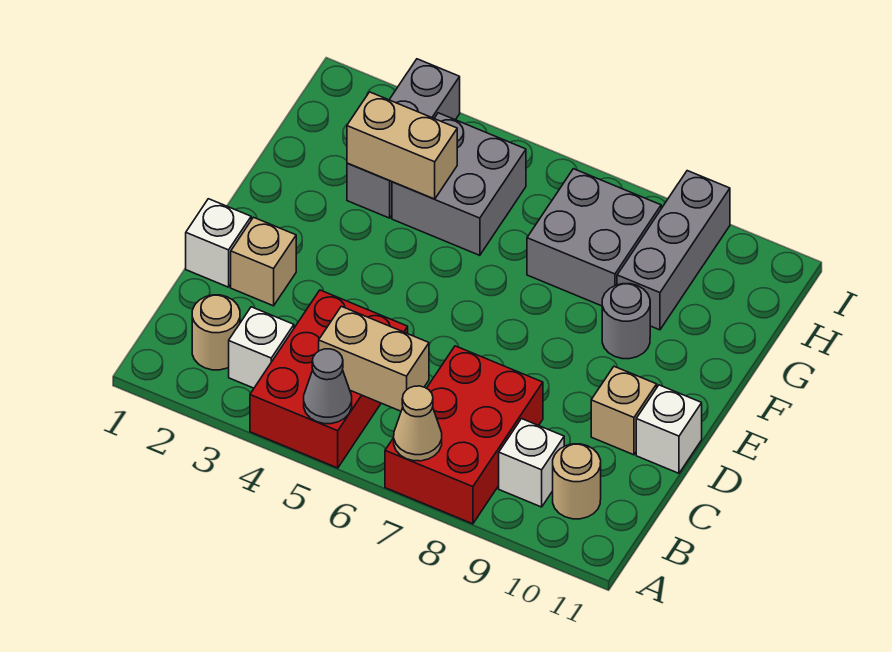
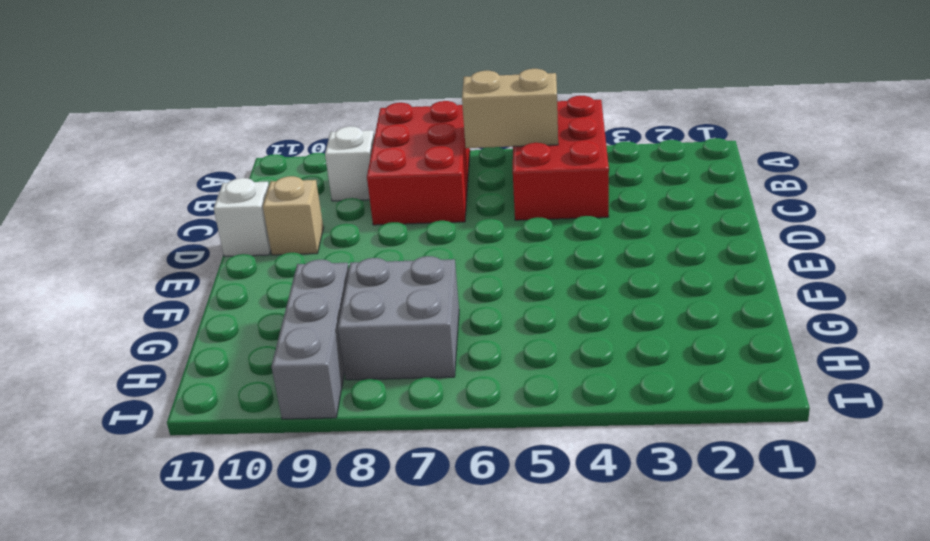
none -> tan 1x1 round brick [192,295,240,370]
none -> white 1x1 brick [229,307,294,388]
none -> tan 1x1 round brick [553,444,601,519]

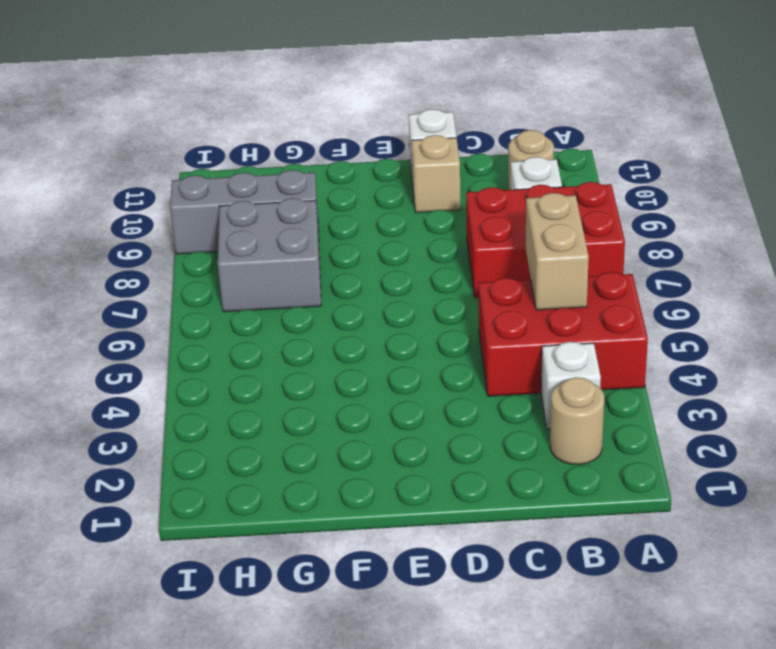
none -> white 1x1 brick [186,199,251,287]
none -> tan 1x1 brick [231,217,296,306]
none -> grey 1x1 round brick [602,284,650,359]

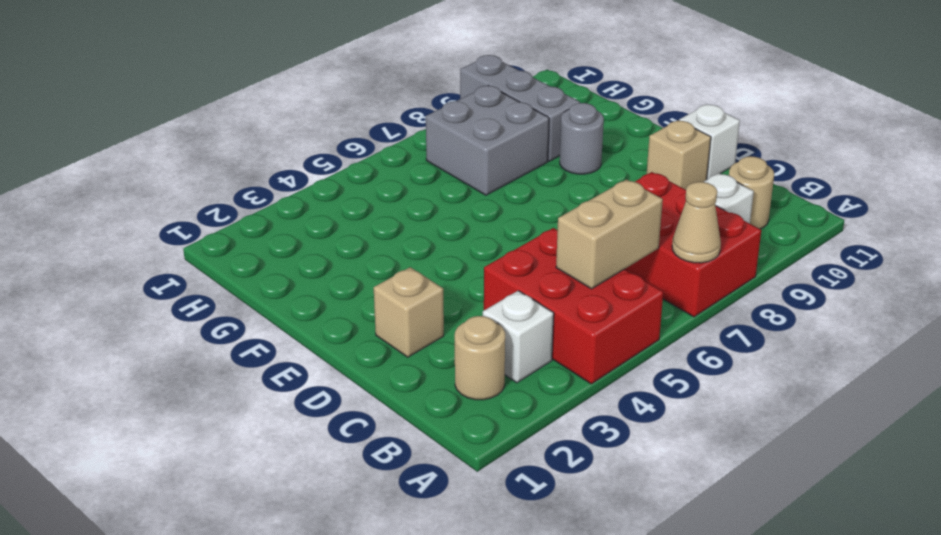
none -> white 1x1 brick [186,199,251,287]
none -> grey 1x3 brick [347,59,460,218]
none -> grey 2x2 brick [392,113,526,255]

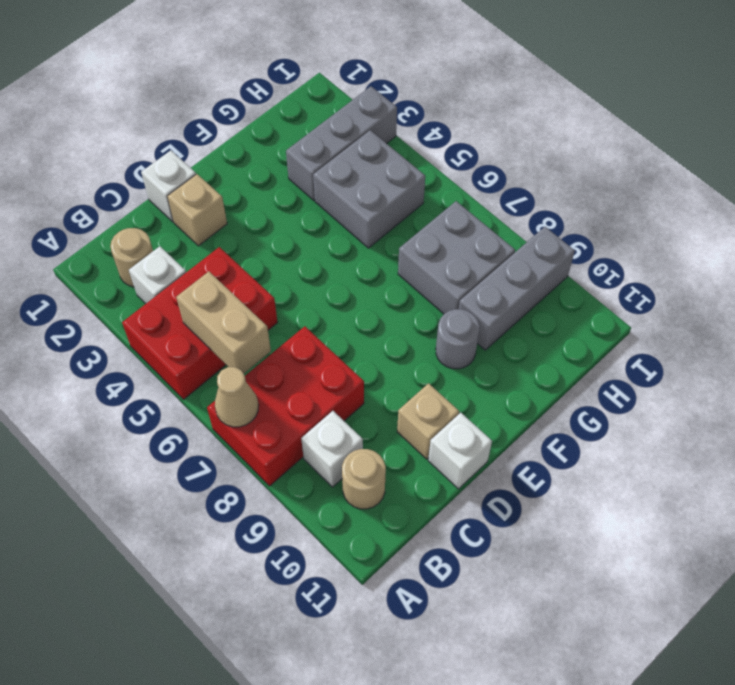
none -> grey 1x1 cone [304,349,352,424]
none -> tan 1x2 brick [347,92,457,199]

